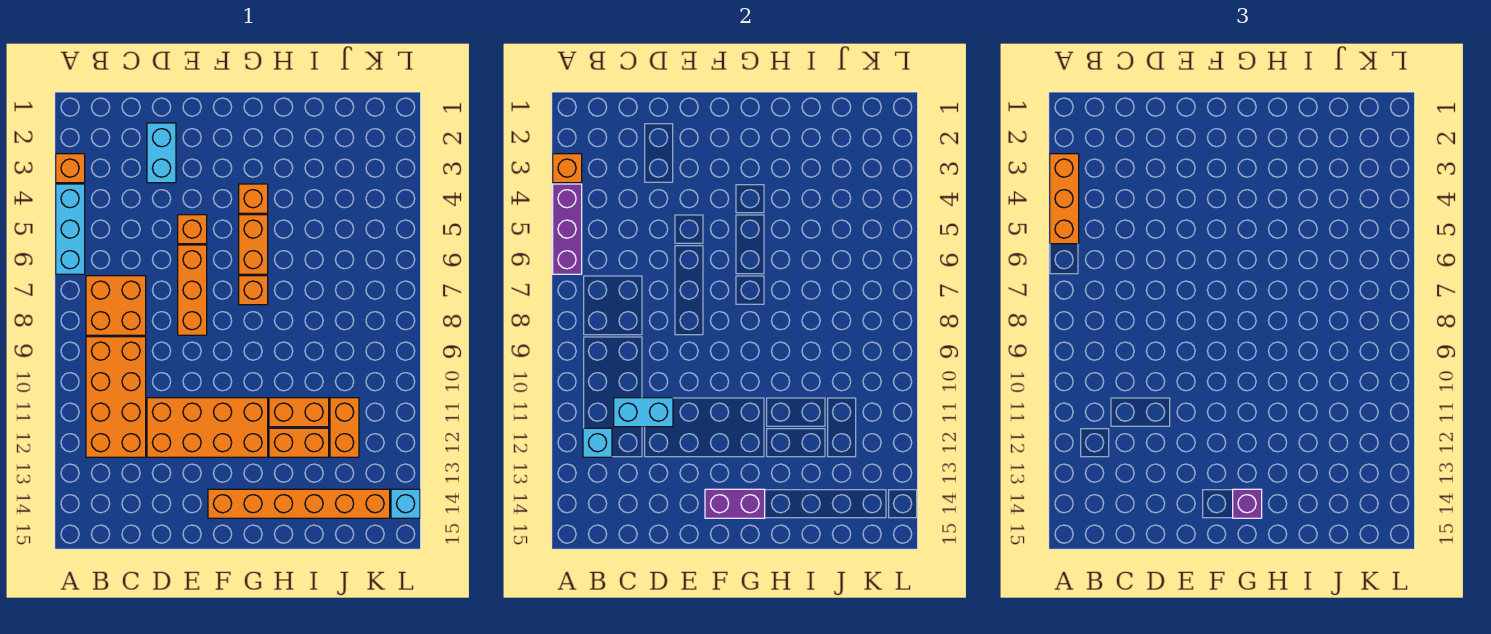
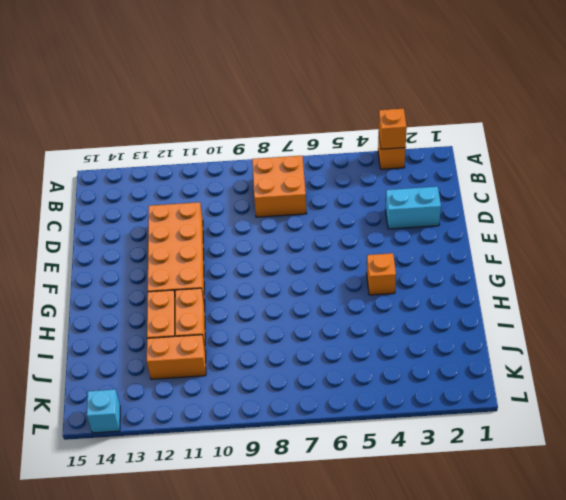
none -> cyan 1x3 brick [56,184,85,274]
none -> orange 2x4 brick [86,337,146,457]
none -> orange 1x1 brick [178,215,207,244]

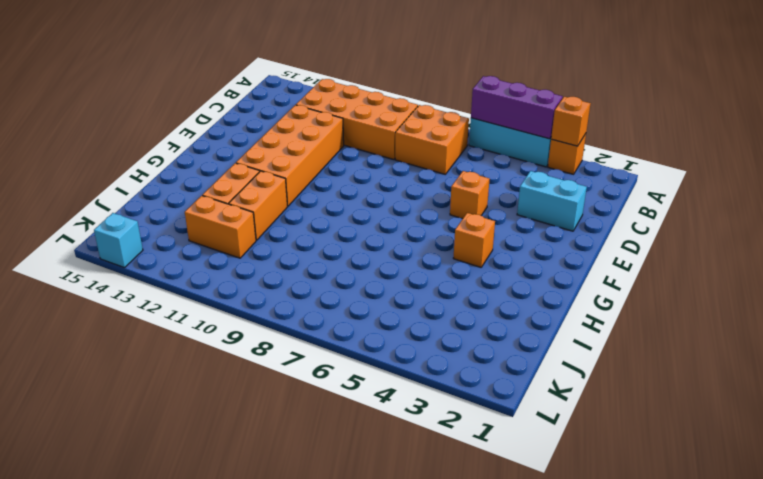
none -> orange 1x3 brick [178,245,207,335]
none -> orange 1x6 brick [208,489,390,518]
none -> orange 1x2 brick [239,215,268,274]

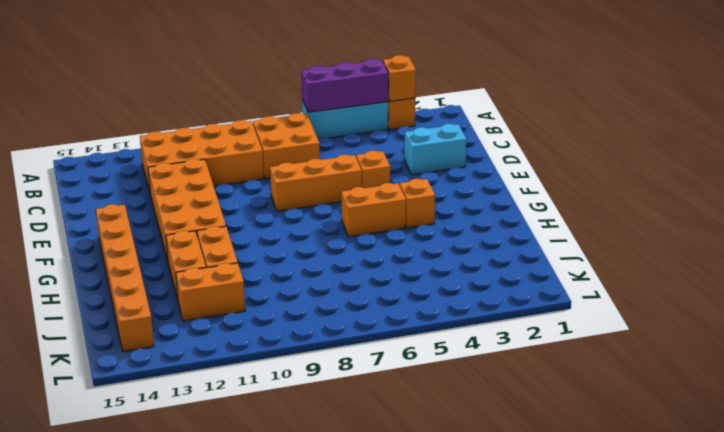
none -> orange 1x1 brick [239,276,268,305]
none -> cyan 1x1 brick [391,489,420,518]
none -> cyan 1x1 brick [583,428,612,457]

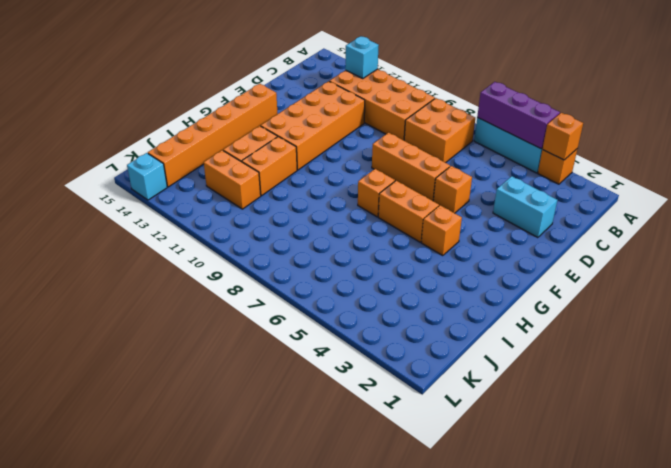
none -> cyan 1x2 brick [614,398,673,427]
none -> purple 1x2 brick [705,489,765,518]
none -> orange 1x3 brick [1050,154,1079,244]

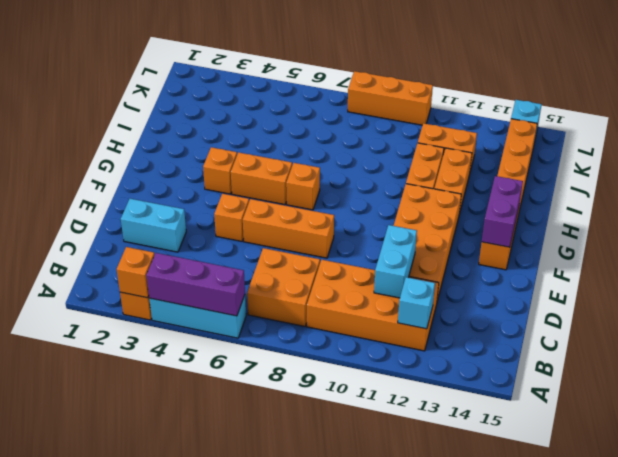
orange 1x3 brick [348,71,433,125] -> orange 1x3 brick moved to [1050,154,1079,244]
none -> purple 1x1 brick [1233,489,1262,518]

